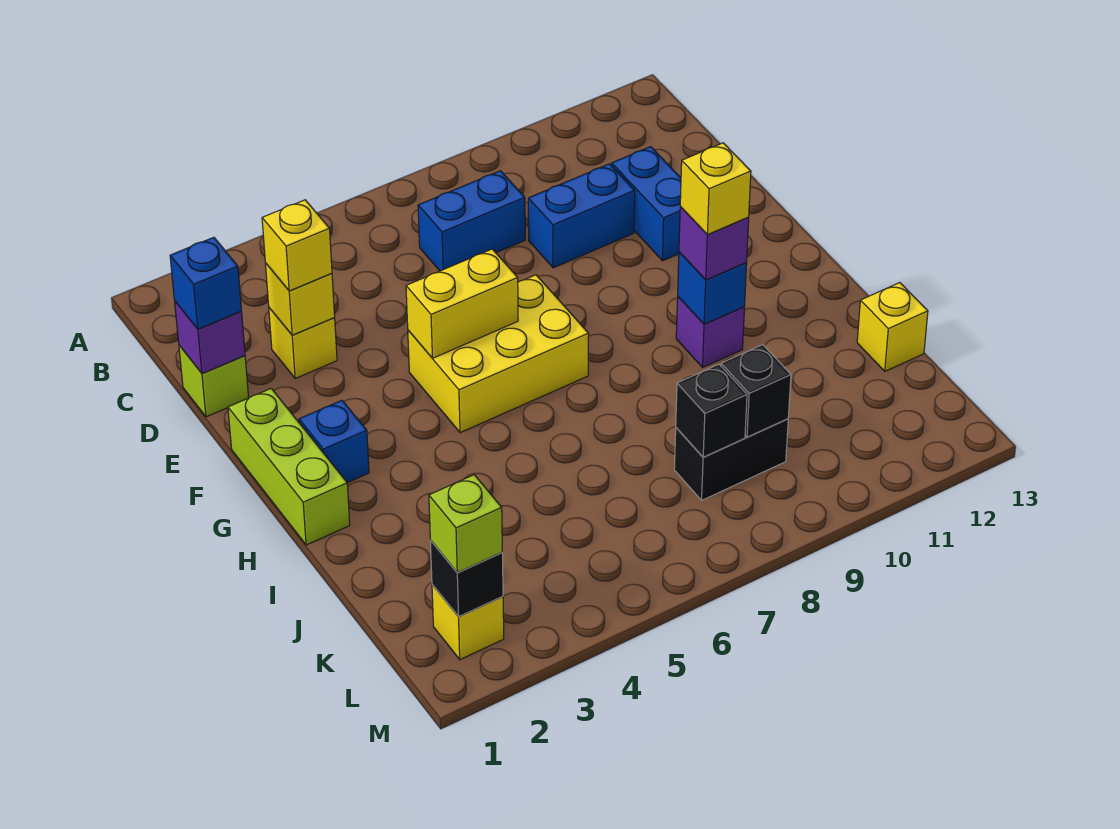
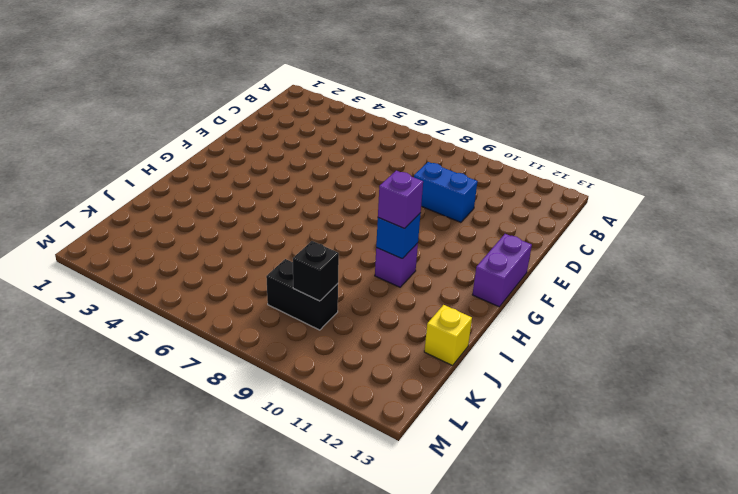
purple 1x2 brick [472,234,532,307] -> none
none -> blue 1x2 brick [418,171,525,271]
none -> lime 1x1 brick [179,345,249,417]
none -> yellow 1x1 brick [269,308,337,378]

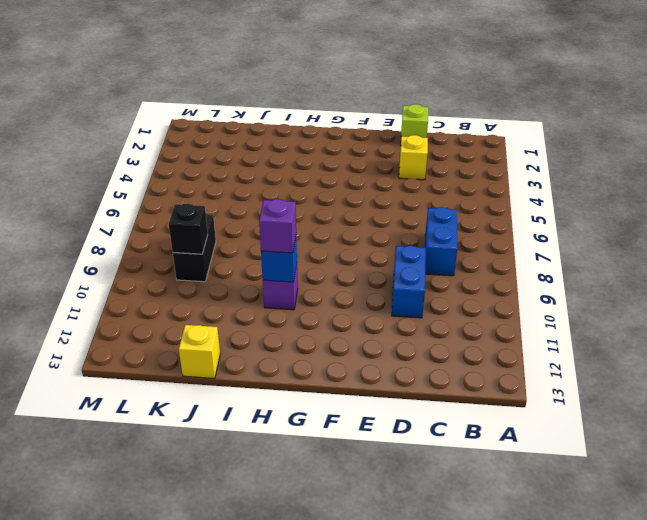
none -> blue 1x2 brick [612,147,681,261]
none -> lime 1x3 brick [228,389,350,545]
none -> yellow 2x3 brick [408,275,589,433]

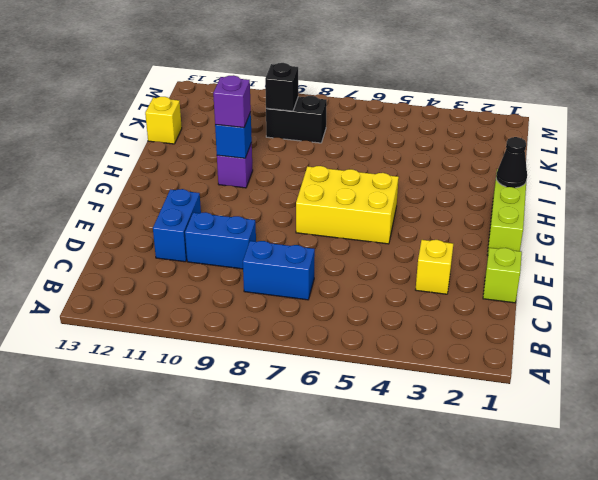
black 1x1 cone [496,137,527,188] -> none
none -> blue 1x1 brick [299,400,369,483]
none -> yellow 1x1 brick [432,585,504,660]
none -> purple 1x1 brick [175,301,245,373]

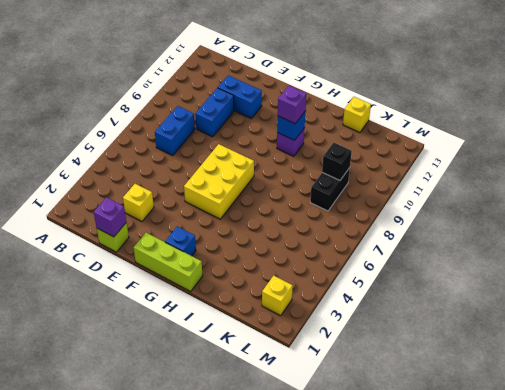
none -> yellow 1x1 brick [265,263,335,335]
none -> yellow 1x2 brick [406,249,518,358]
none -> black 1x1 brick [676,364,747,457]

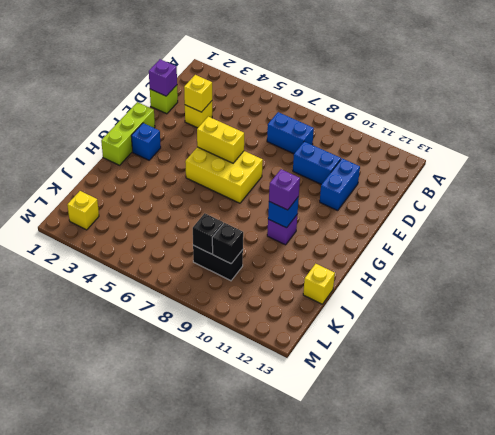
none -> black 1x1 brick [430,540,503,617]
none -> blue 1x1 brick [170,237,242,329]
none -> yellow 1x1 brick [262,200,332,291]

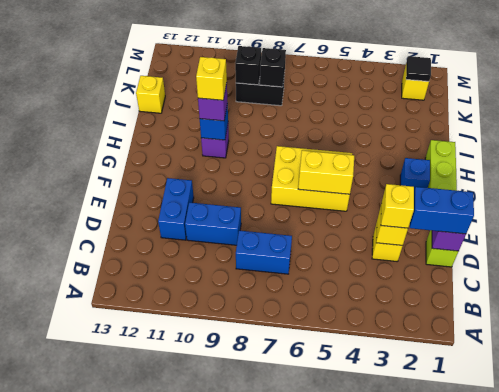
blue 1x2 brick [410,187,474,234] -> blue 1x1 brick [170,237,242,329]
black 1x1 tile [406,56,431,81] -> black 1x1 brick [430,540,503,617]
none -> lime 1x1 brick [429,475,502,573]

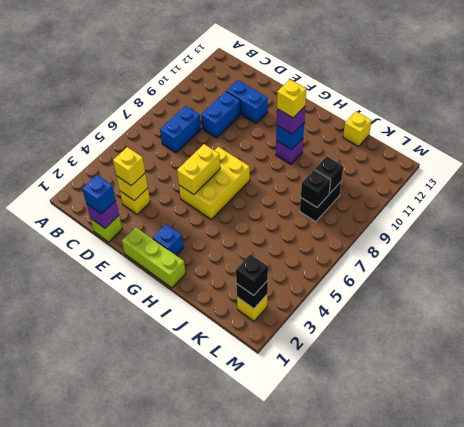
black 1x1 brick [236,254,268,295] -> lime 1x1 brick [429,475,502,573]

